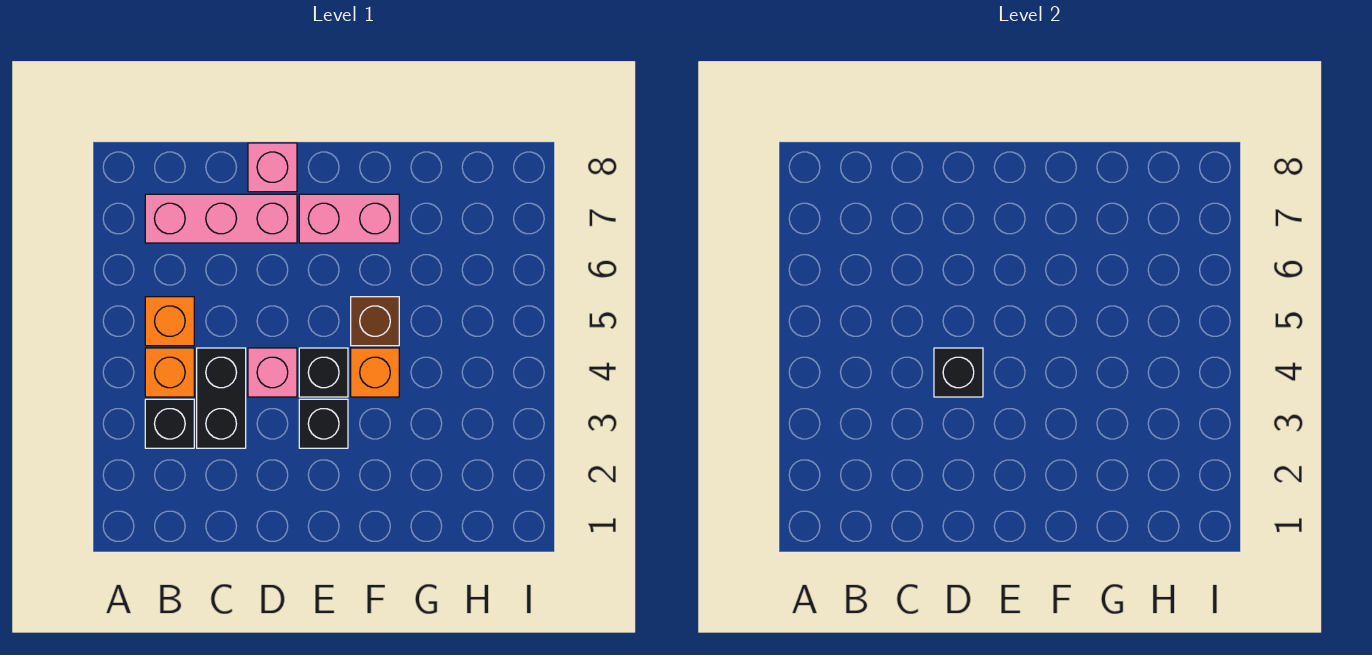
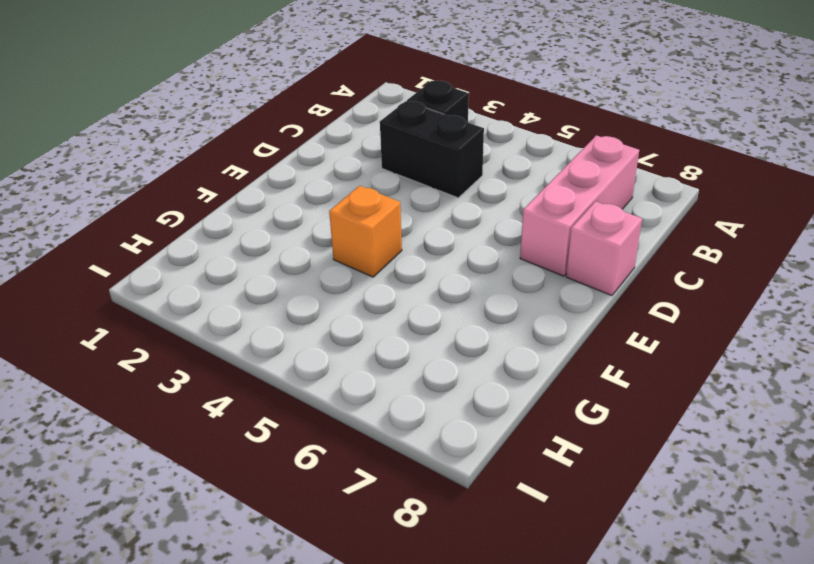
none -> orange 1x1 brick [145,348,194,397]
none -> orange 1x1 brick [145,297,194,346]
none -> pink 1x1 brick [248,348,297,397]

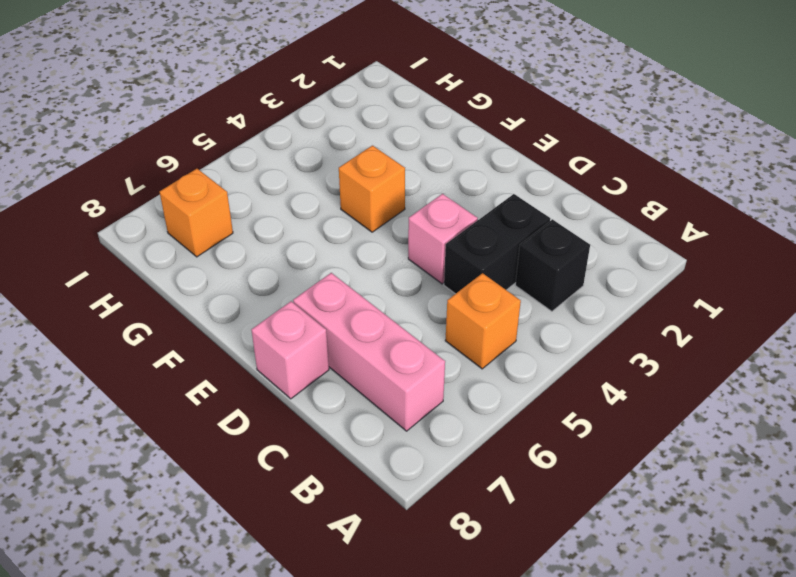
orange 1x1 brick [160,169,233,257] -> orange 1x1 brick moved to [145,348,194,397]
none -> black 1x1 brick [299,399,348,448]
none -> black 1x1 brick [299,348,348,397]
none -> pink 1x2 brick [299,194,399,243]

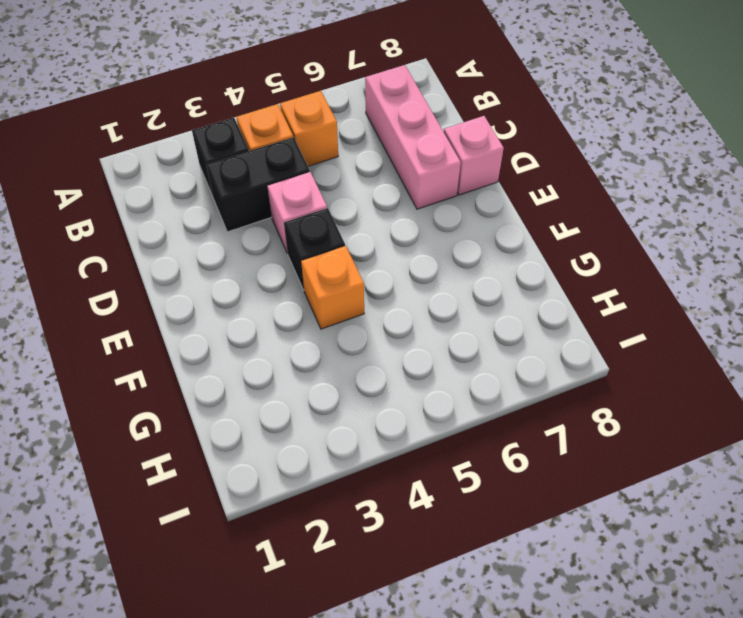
none -> black 1x1 brick [299,399,348,448]
none -> pink 1x2 brick [299,194,399,243]
none -> brown 1x1 brick [351,297,399,346]

